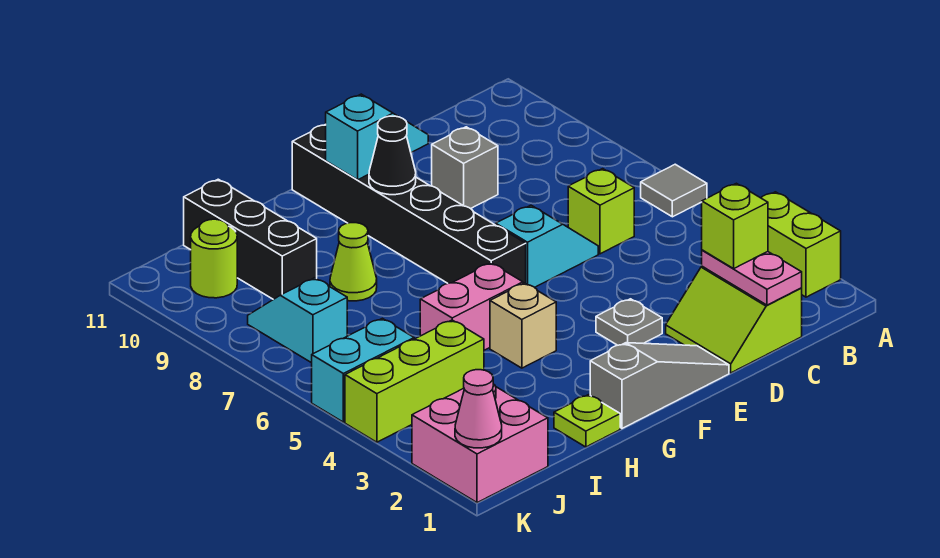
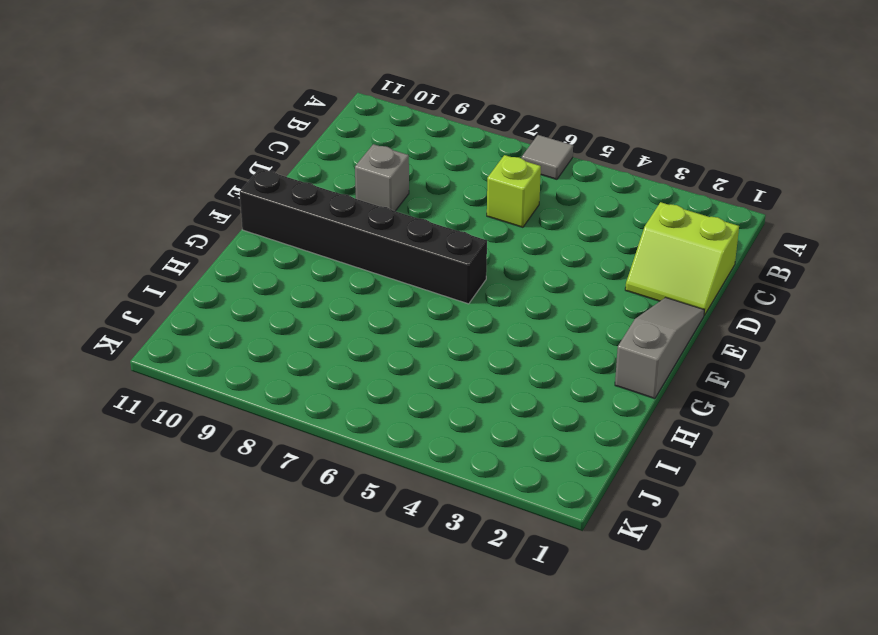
none -> lime 1x2 brick [761,192,841,297]
none -> cyan 1x2 slope [496,205,598,287]
none -> grey 1x1 plate [596,299,662,345]

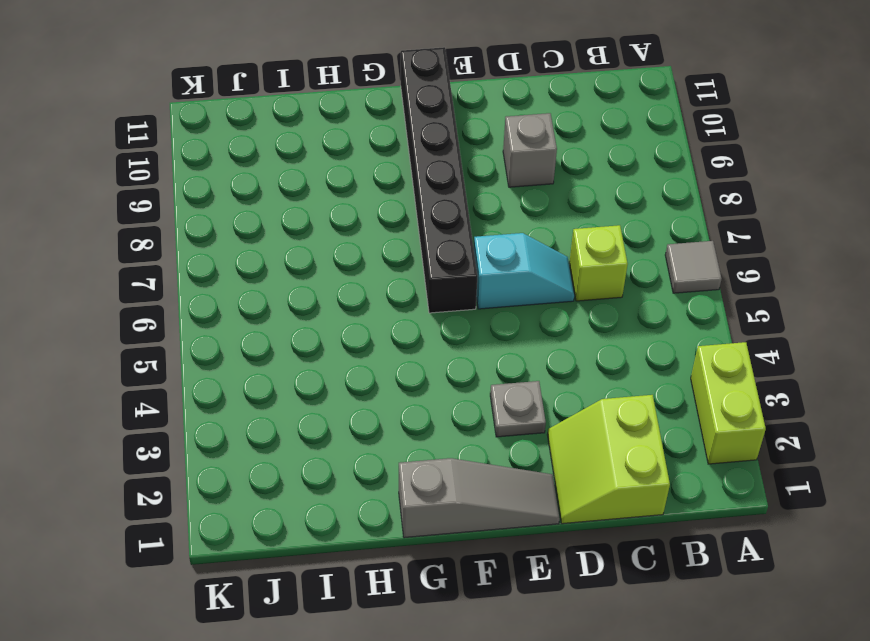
none -> tan 1x1 brick [490,283,556,368]
none -> pink 1x2 brick [420,263,523,350]
none -> lime 1x1 plate [554,395,620,447]

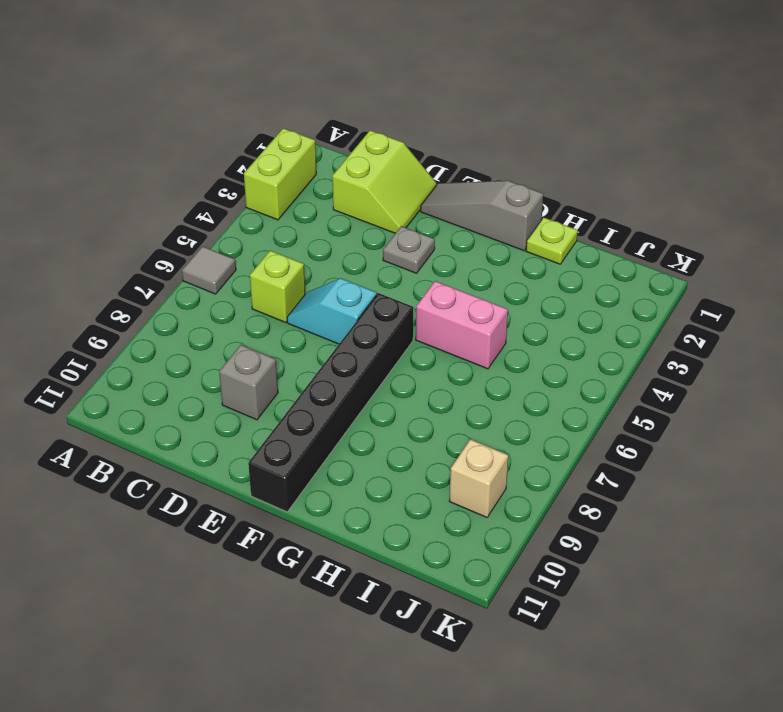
tan 1x1 brick [449,439,508,517] -> tan 1x1 brick moved to [490,283,556,368]
none -> lime 1x1 cone [330,223,377,301]
none -> lime 1x3 brick [345,320,484,442]
none -> black 1x3 brick [184,179,317,299]

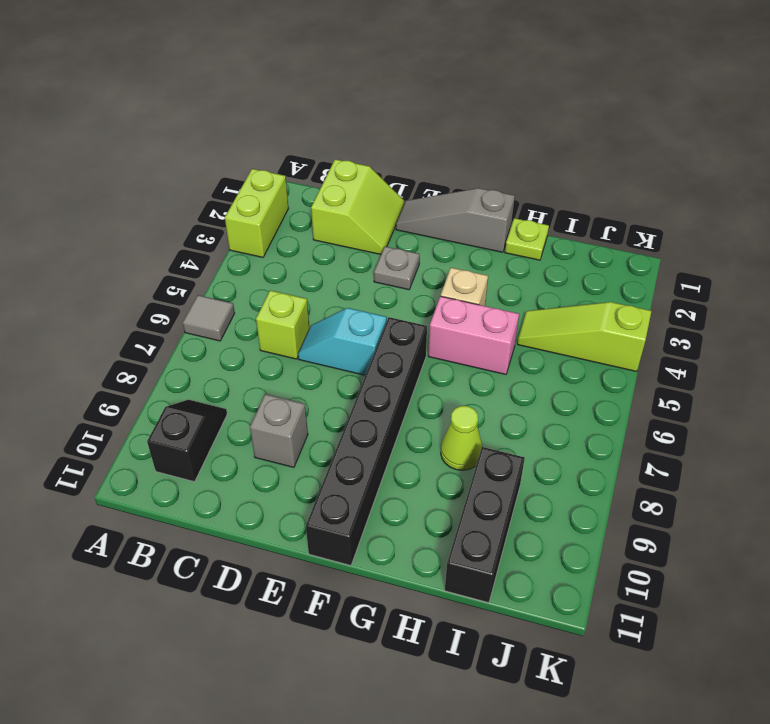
black 1x2 slope [147,400,227,482] -> none
lime 1x3 slope [517,302,651,372] -> lime 1x3 brick [345,320,484,442]
none -> pink 2x2 brick [412,384,548,503]
none -> cyan 1x2 brick [312,318,414,422]
none -> cyan 1x2 slope [248,278,347,363]

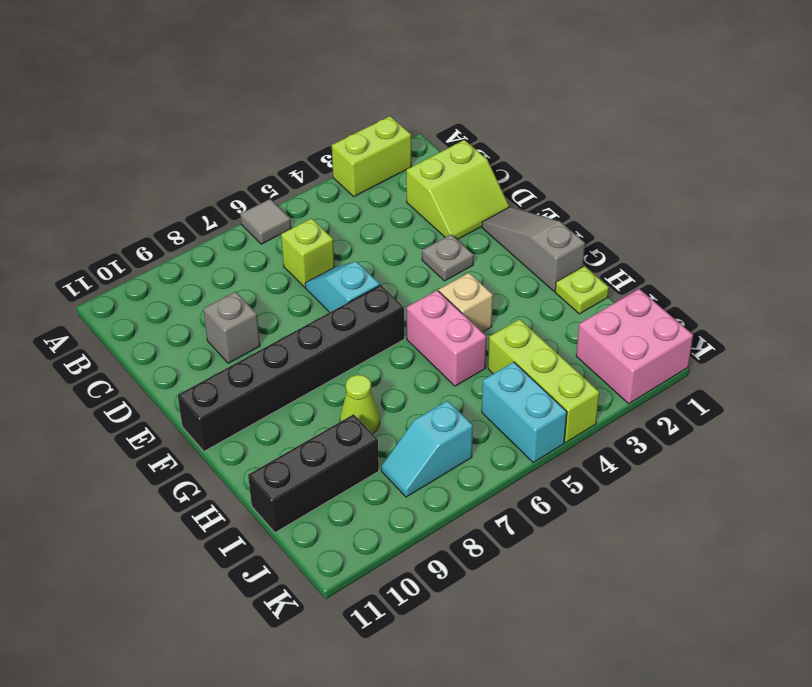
none -> lime 1x1 round brick [191,219,237,298]
none -> pink 1x2 plate [702,250,802,305]
none -> cyan 1x2 slope [326,94,428,180]

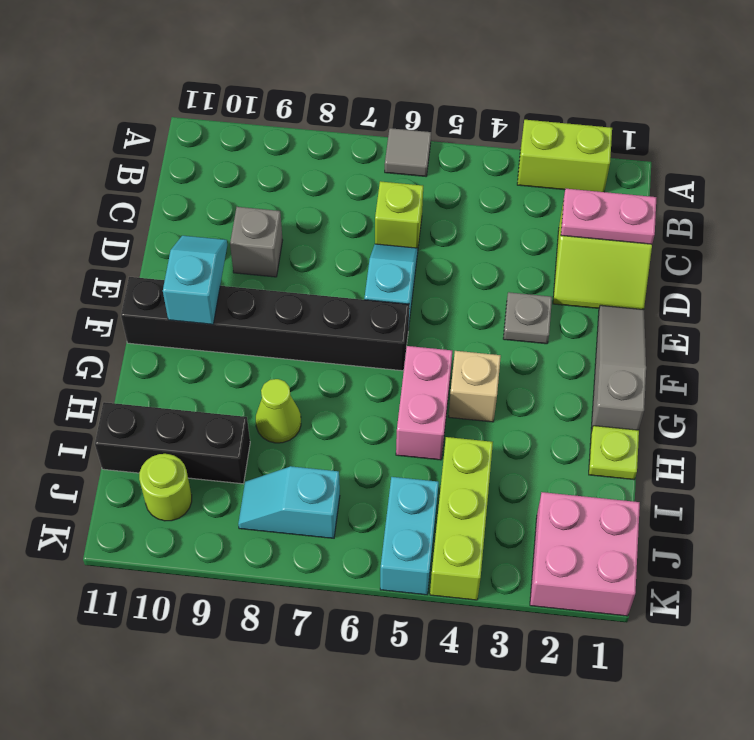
none -> black 1x1 cone [369,116,416,195]
none -> pink 1x1 cone [455,370,502,448]
none -> lime 1x1 brick [702,183,768,269]

